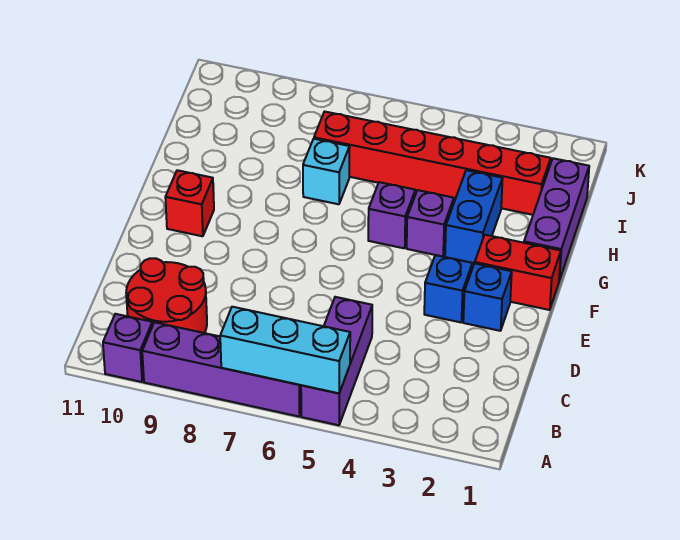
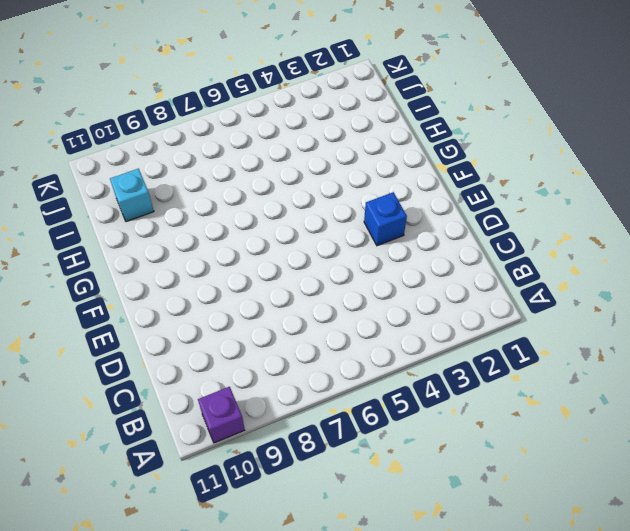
cyan 1x1 brick [110,169,154,222] -> cyan 1x1 brick moved to [303,139,350,204]
none -> purple 1x3 brick [301,297,372,425]
none -> purple 1x4 brick [142,322,301,416]
none -> red 2x2 round brick [126,258,207,333]

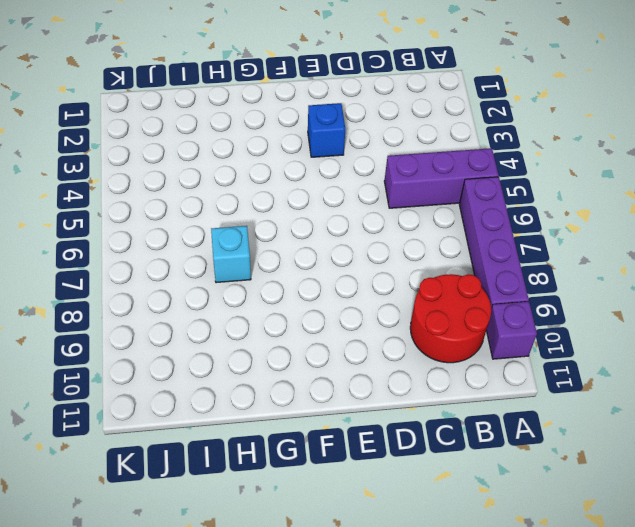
none -> blue 1x1 brick [463,263,512,331]
none -> red 1x2 brick [475,235,561,310]
none -> red 1x1 brick [165,170,214,236]

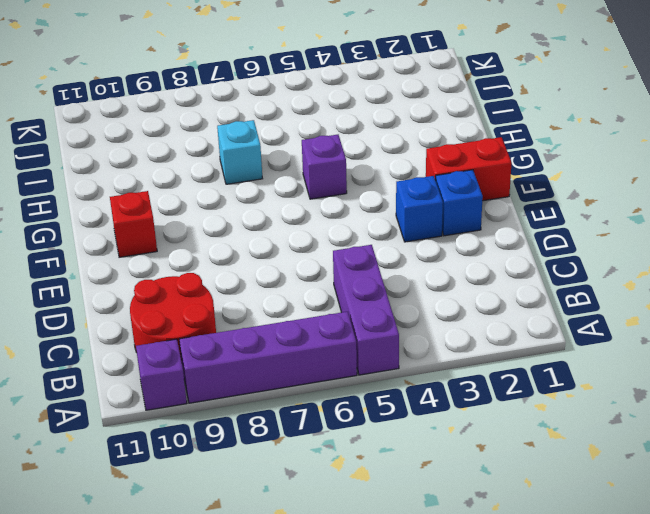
none -> purple 1x3 brick [524,158,589,281]
none -> blue 1x2 brick [445,170,503,263]
none -> purple 1x1 brick [407,190,454,257]

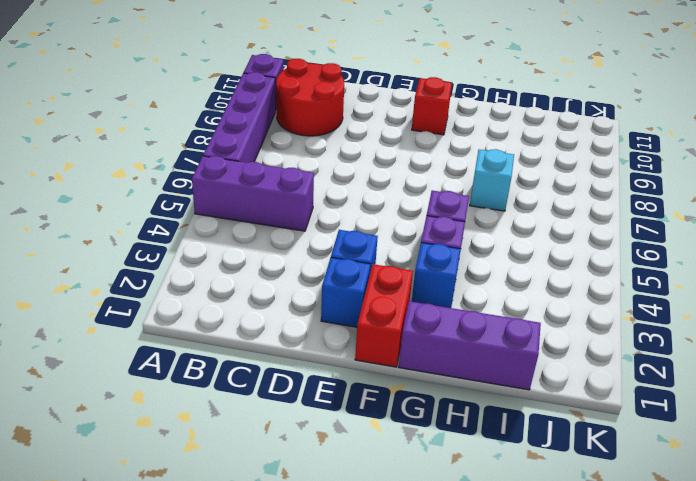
blue 1x1 brick [412,243,460,308] -> blue 1x2 brick [445,170,503,263]
none -> red 1x6 brick [314,112,551,215]
none -> cyan 1x3 brick [220,307,350,393]

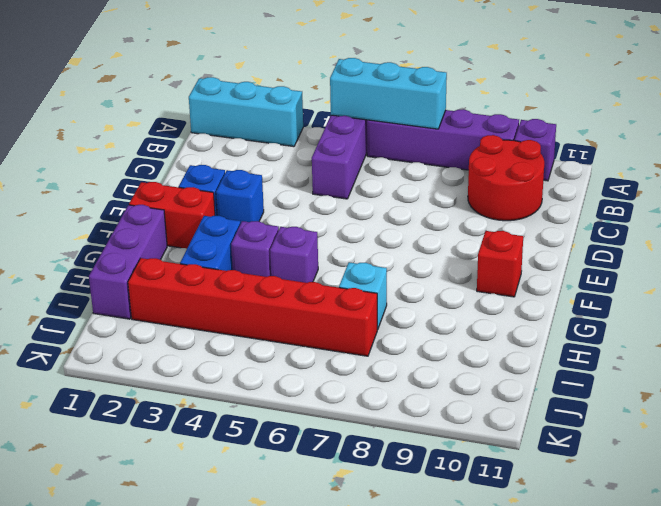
cyan 1x3 brick [189,77,303,147] -> none

